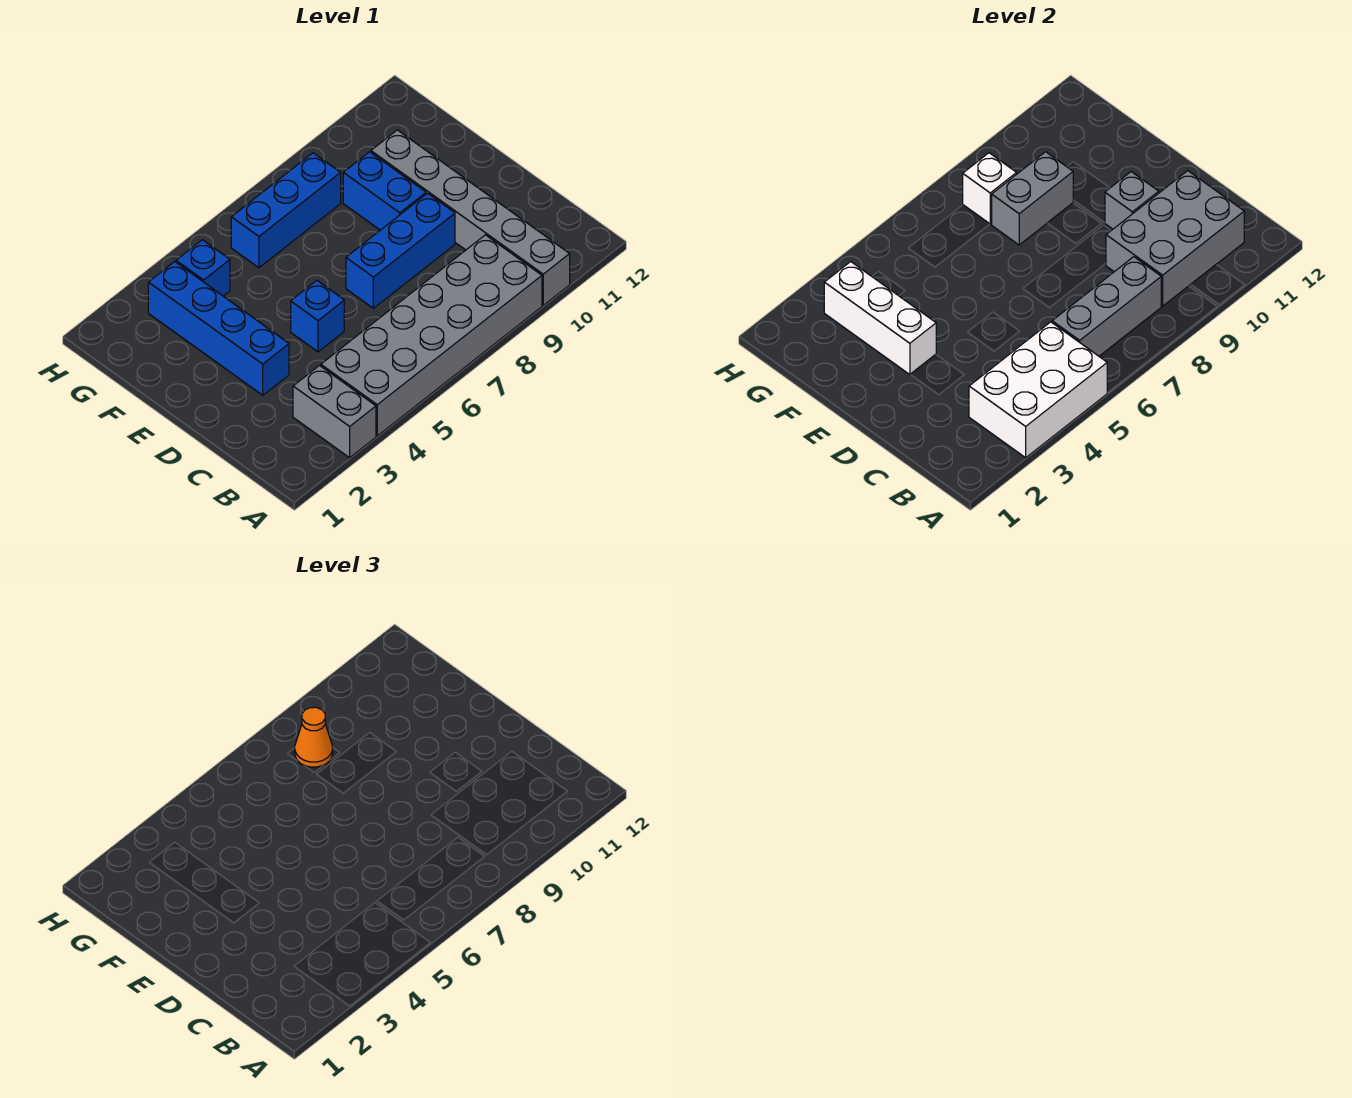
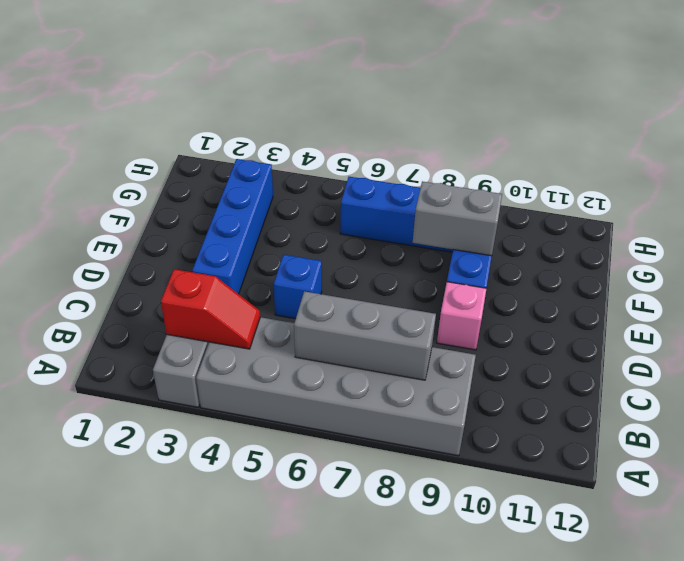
red 1x2 slope [161,269,260,349] -> white 2x3 brick [969,322,1107,458]
pink 1x1 brick [437,282,487,350] -> blue 1x3 brick [346,193,455,308]
none -> grey 1x6 brick [371,130,570,305]
none -> blue 1x1 brick [176,240,230,296]
none -> grey 2x3 brick [1106,171,1244,306]

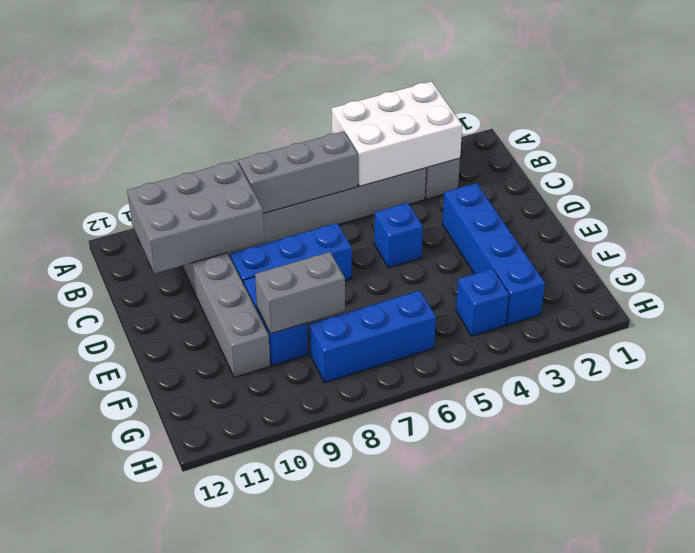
none -> grey 1x1 brick [1105,172,1159,229]
none -> white 1x3 brick [824,262,936,375]
none -> white 1x1 brick [963,153,1017,224]

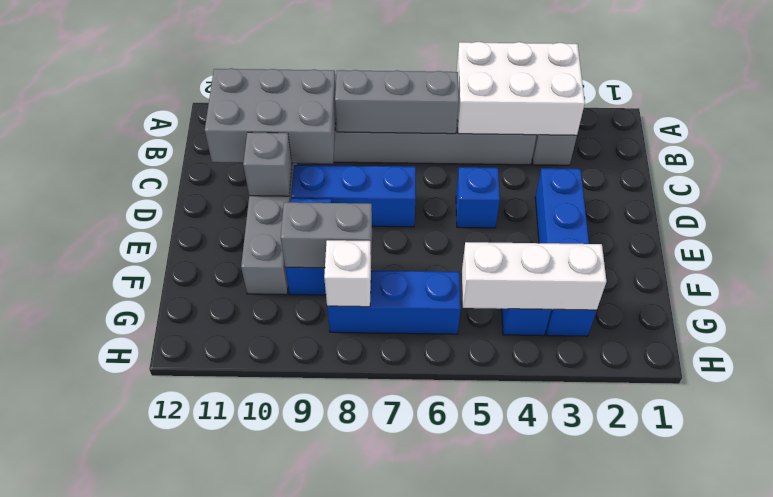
white 1x3 brick [462,242,606,310] -> white 1x3 brick turned to [824,262,936,375]
none -> orange 1x1 cone [295,707,333,767]

